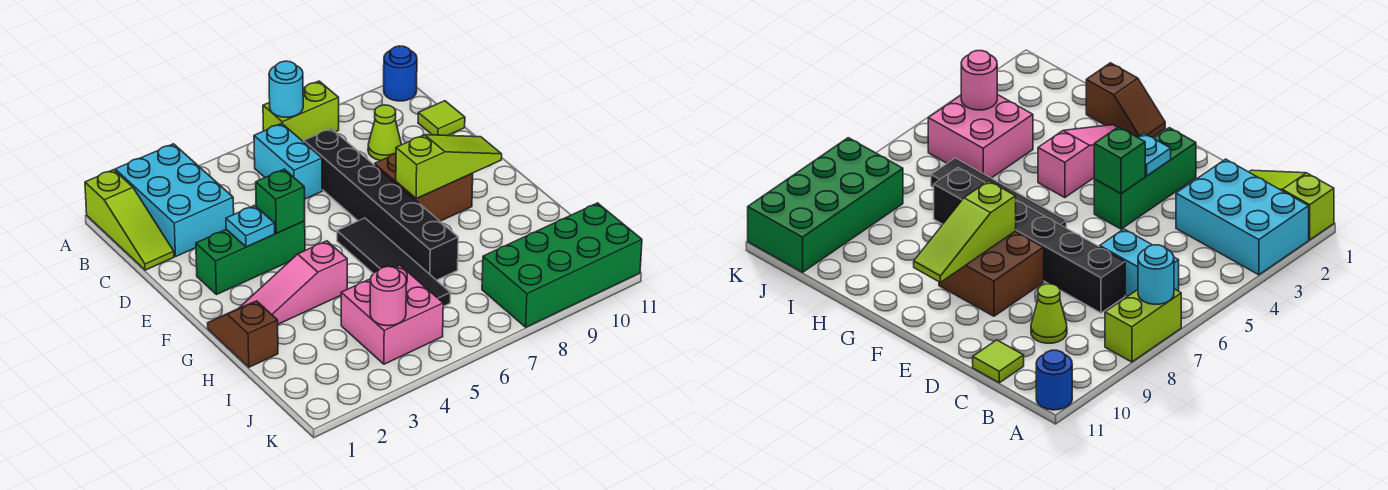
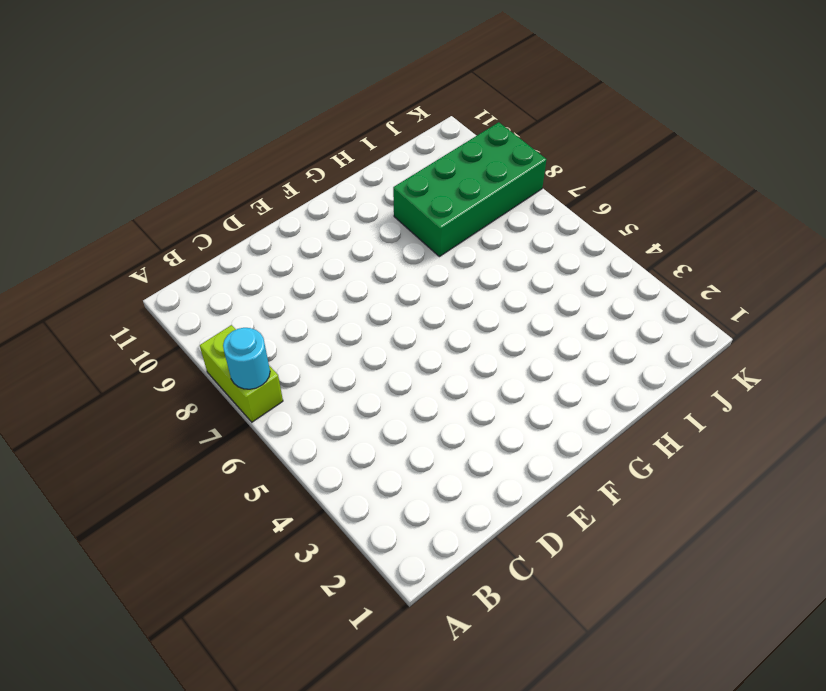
green 2x4 brick [393,122,547,257] -> green 2x4 brick turned to [482,203,642,327]
none -> lime 1x3 slope [85,170,174,270]
none -> cyan 2x3 brick [115,144,234,257]
none -> blue 1x1 round brick [384,46,417,101]

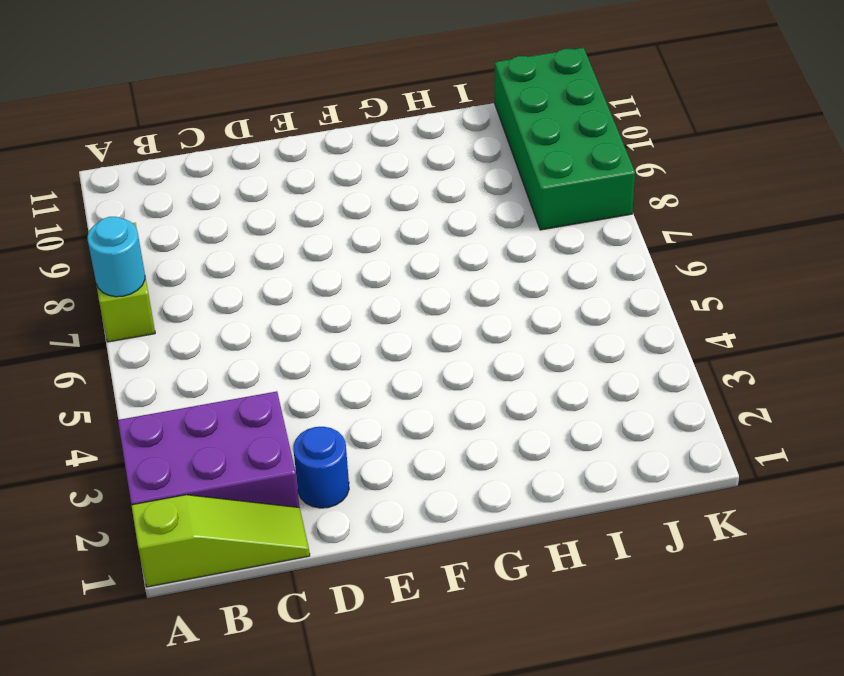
purple 2x3 brick [118,391,299,507] -> cyan 2x3 brick [115,144,234,257]
blue 1x1 round brick [294,427,349,508] -> blue 1x1 round brick moved to [384,46,417,101]
none -> cyan 1x2 brick [254,123,322,199]
none -> black 1x6 brick [304,128,458,280]
none -> lime 1x1 cone [368,105,402,161]

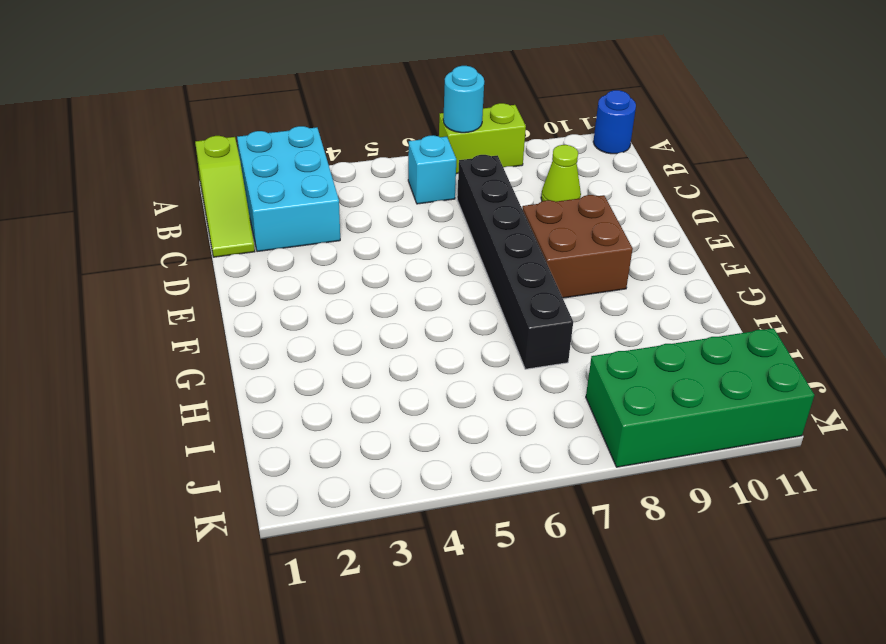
cyan 1x1 brick [408,135,456,204] -> cyan 1x2 brick [254,123,322,199]
none -> lime 1x1 tile [418,101,465,136]
none -> green 1x3 brick [196,221,305,295]
none -> black 1x4 tile [337,218,450,306]

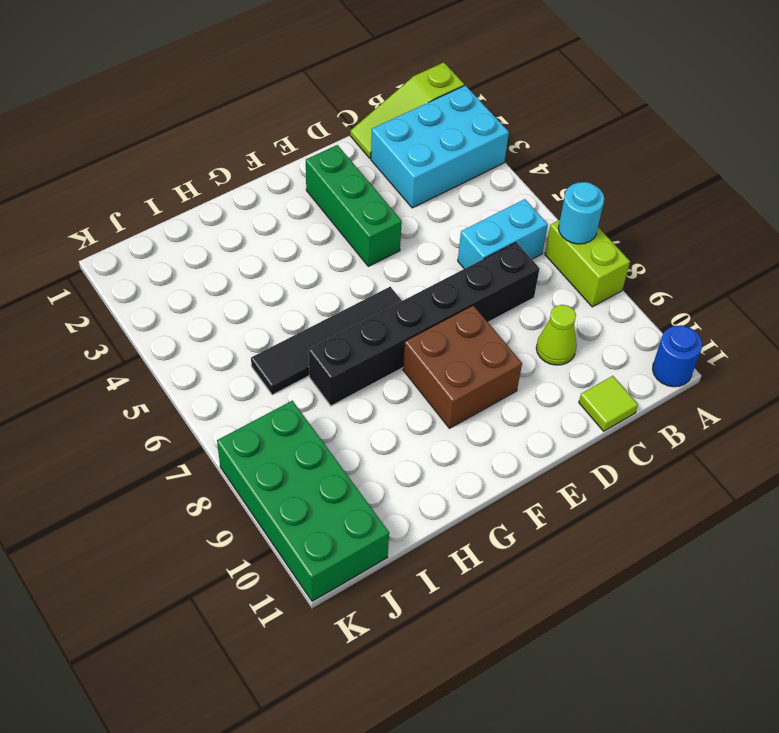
none -> brown 1x2 slope [208,301,278,367]
none -> pink 1x3 slope [239,241,347,324]
none -> pink 2x2 brick [341,265,443,364]

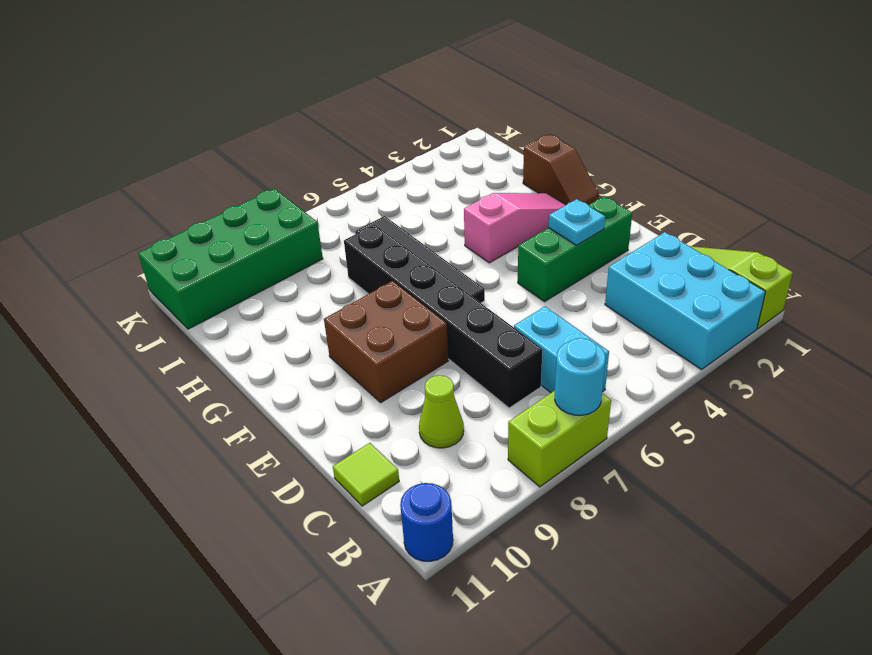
none -> pink 2x2 brick [341,265,443,364]
none -> green 1x1 brick [256,169,305,233]
none -> lime 1x3 slope [396,135,502,199]

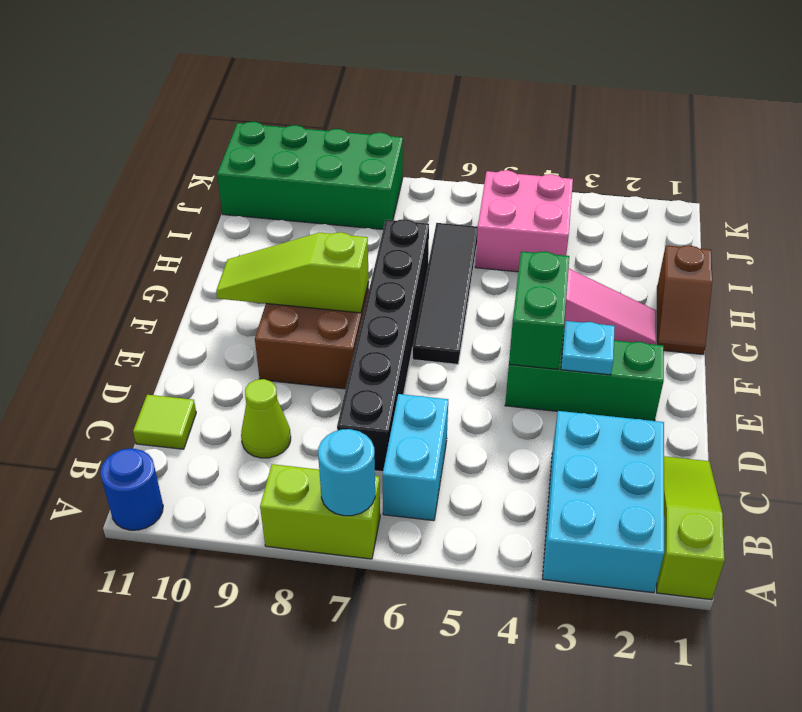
green 1x2 brick [509,251,569,369] -> green 1x1 brick [256,169,305,233]
none -> pink 1x1 round brick [370,266,406,326]

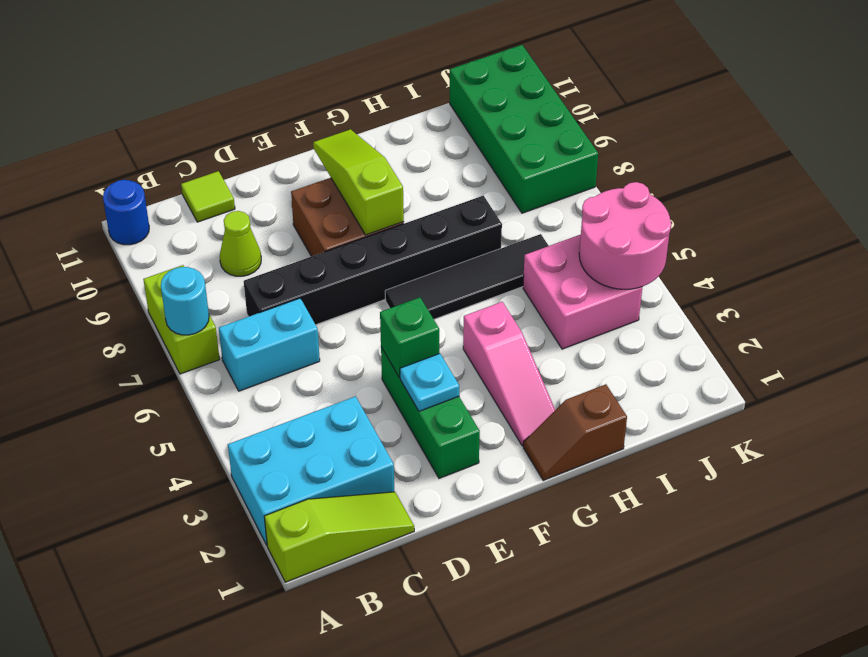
pink 2x2 round brick [579,182,671,289] -> pink 1x1 round brick [370,266,406,326]

